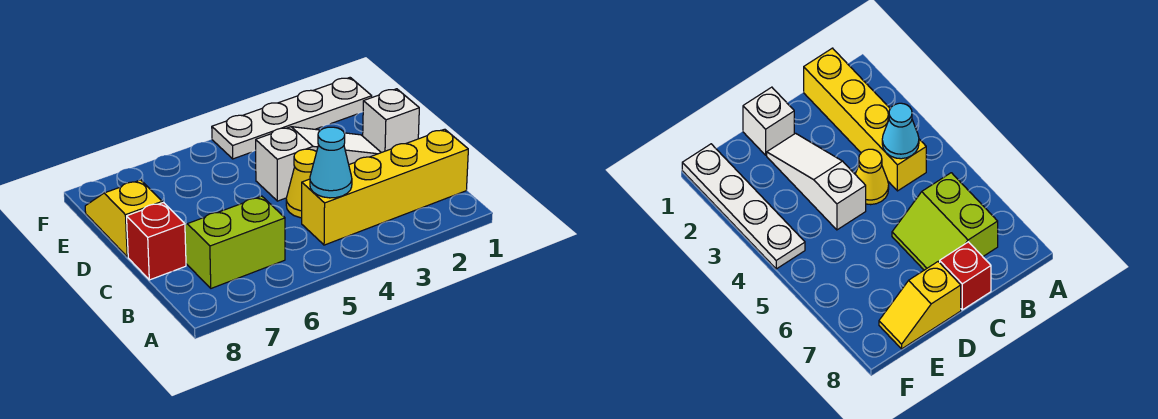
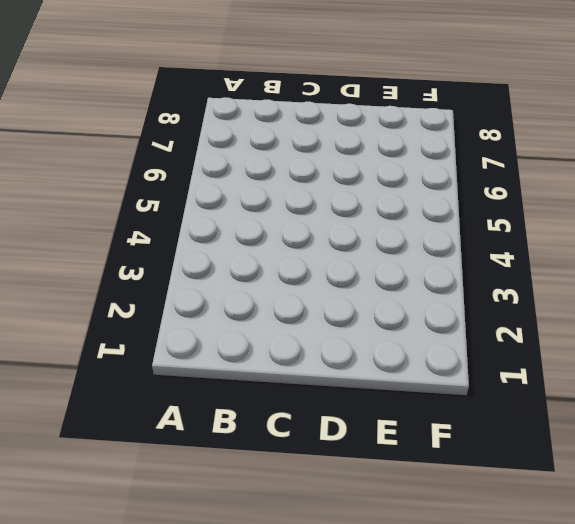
none -> yellow 1x4 brick [302,129,468,245]
none -> lime 2x2 slope [185,196,285,288]

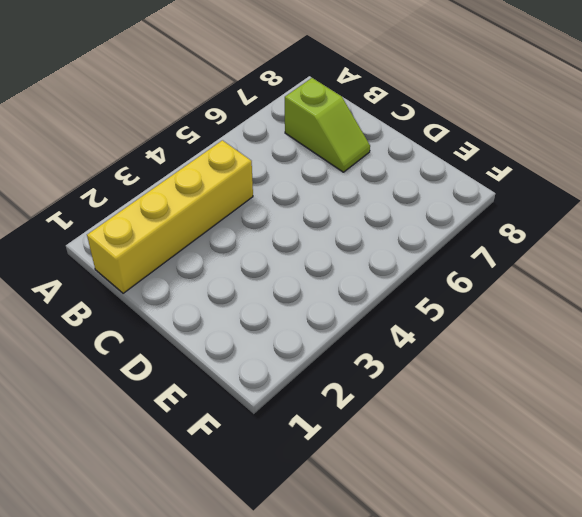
lime 1x2 slope [285,78,370,172] -> lime 2x2 slope [185,196,285,288]
none -> yellow 1x1 cone [286,149,316,218]
none -> red 1x1 brick [127,203,186,280]

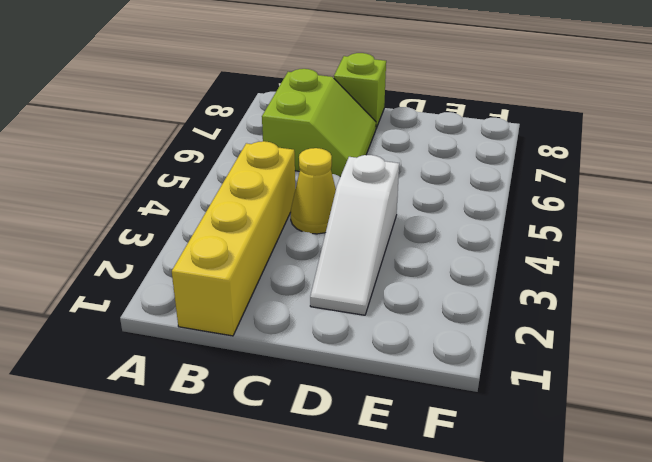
lime 1x1 brick [334,53,386,129] -> red 1x1 brick [127,203,186,280]
none -> white 1x1 brick [363,89,419,153]
none -> yellow 1x2 slope [85,180,162,257]

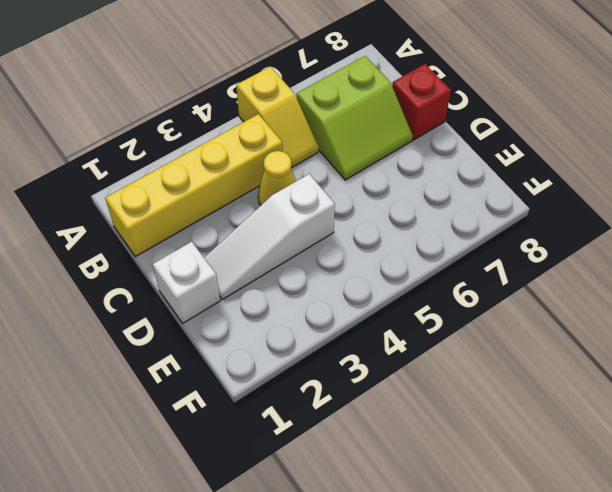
yellow 1x2 slope [236,67,319,168] -> yellow 1x2 slope moved to [85,180,162,257]
none -> white 1x4 plate [212,78,372,159]
none -> cyan 1x1 cone [310,127,352,198]

